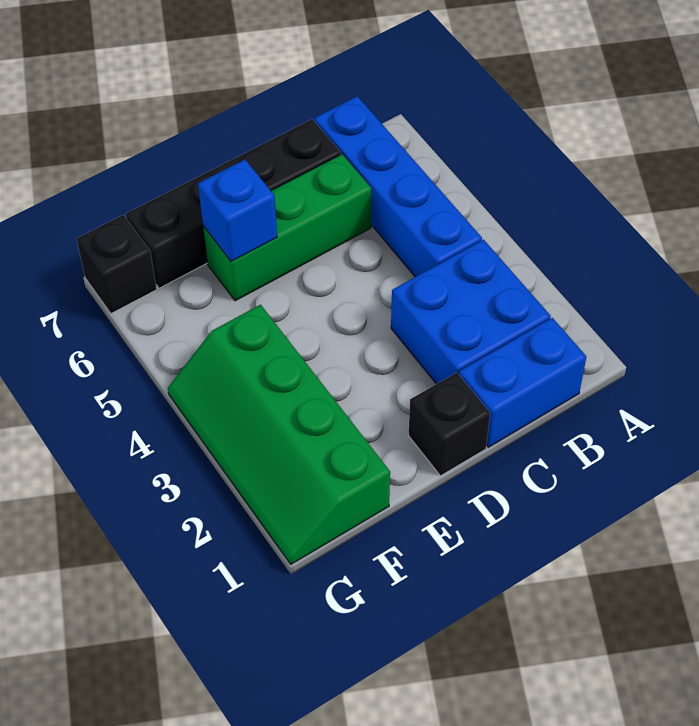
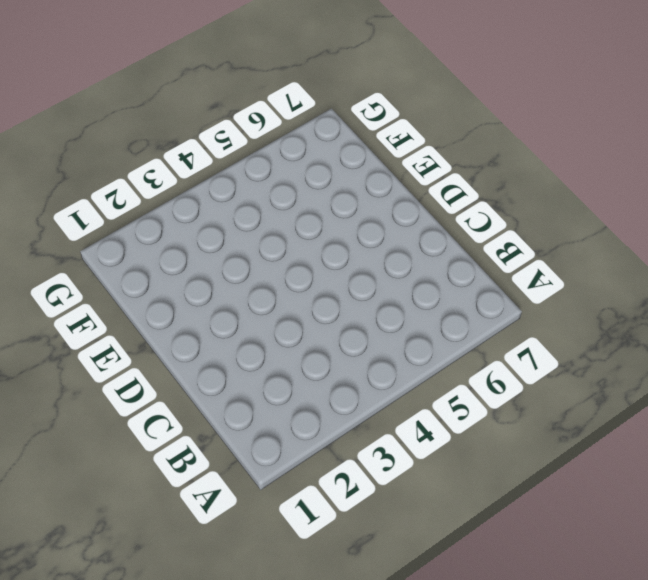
none -> blue 1x2 brick [459,318,586,447]
none -> blue 2x2 brick [391,240,551,384]

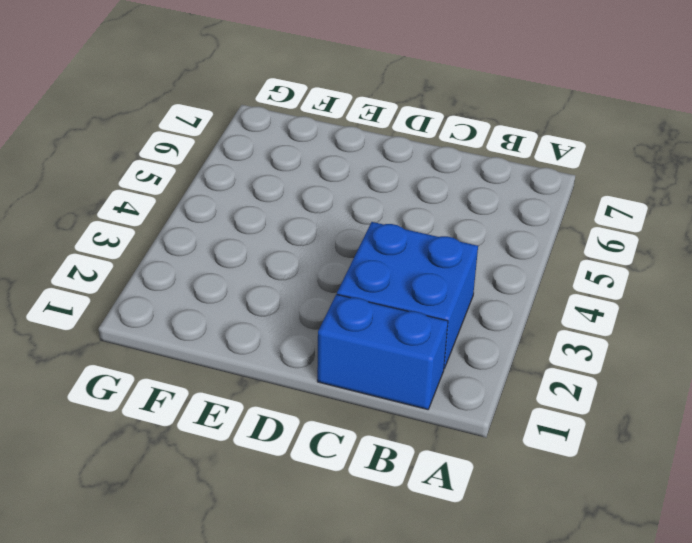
none -> blue 1x4 brick [315,96,482,277]
none -> green 1x3 brick [203,154,371,301]

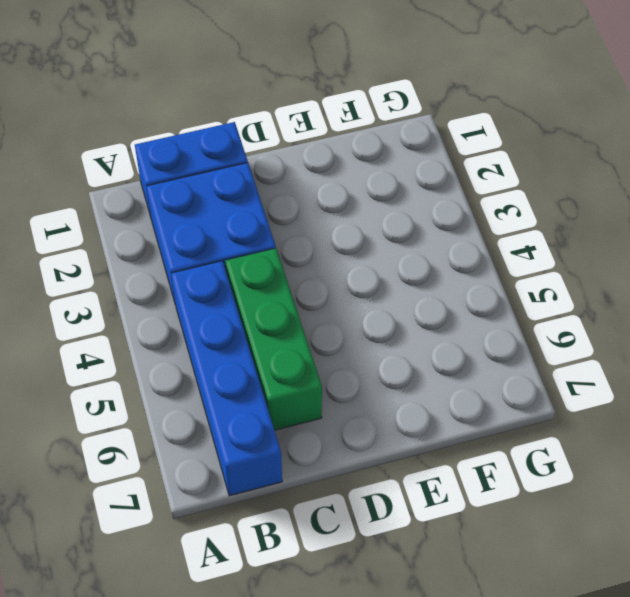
green 1x3 brick [225,248,322,430] -> green 1x3 brick turned to [203,154,371,301]
none -> black 1x4 brick [126,119,341,288]
none -> black 1x1 brick [408,373,490,476]

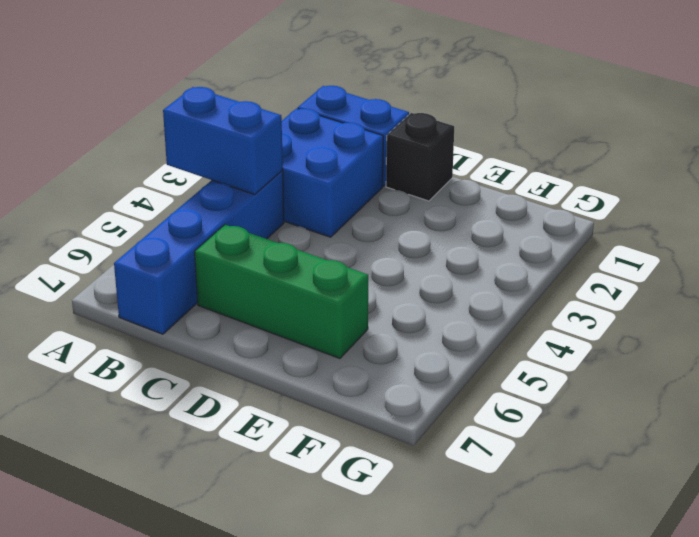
blue 1x2 brick [163,87,283,194] -> none
none -> black 1x4 brick [126,119,341,288]
none -> green 2x4 slope [168,305,390,564]

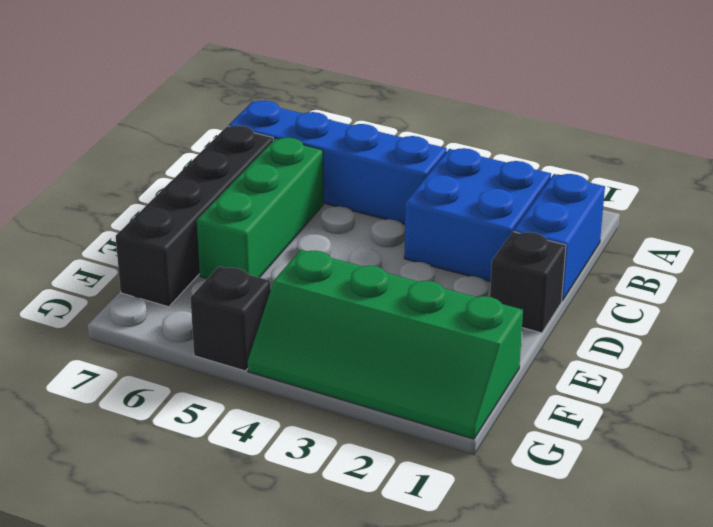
black 1x1 brick [190,266,271,371] -> black 1x1 brick moved to [77,215,157,313]
none -> blue 1x1 brick [198,160,277,261]

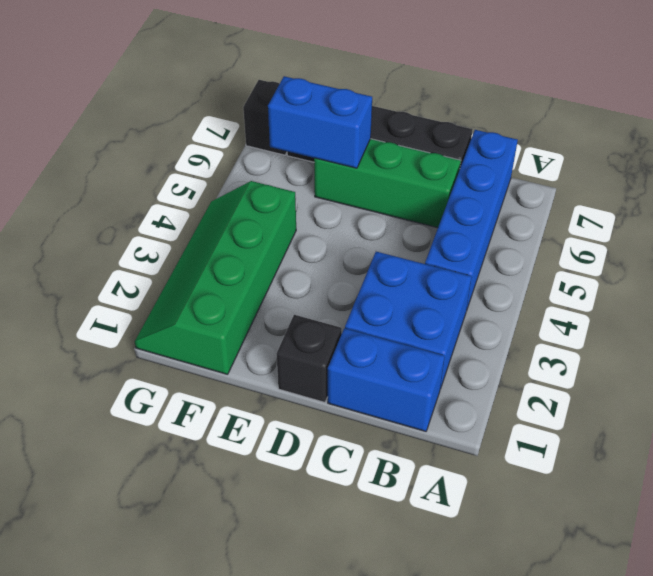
blue 1x2 brick [268,76,372,168] -> blue 1x1 brick [198,160,277,261]

